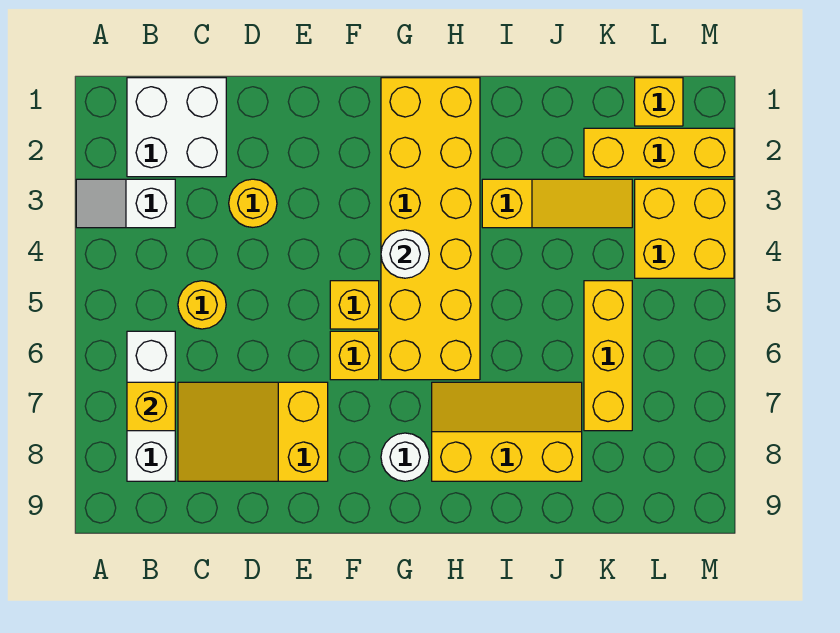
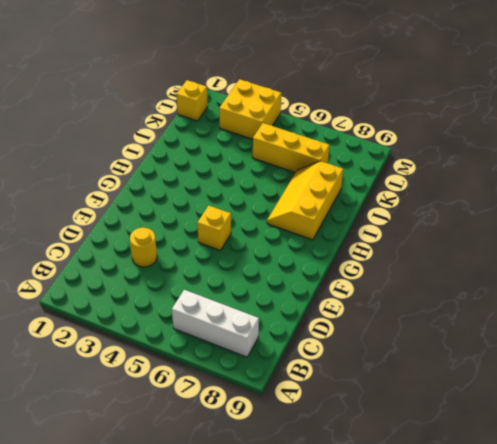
none -> white 1x2 slope [76,179,175,228]
none -> white 2x2 brick [127,78,226,177]
none -> yellow 1x1 round brick [178,281,226,329]

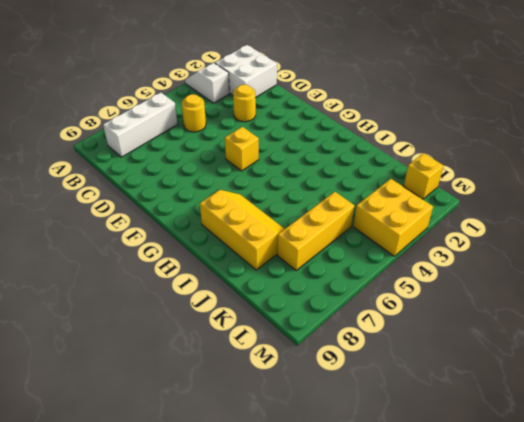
none -> yellow 2x3 slope [178,382,328,481]
none -> yellow 1x1 brick [330,331,379,380]
none -> yellow 2x6 brick [381,78,480,380]

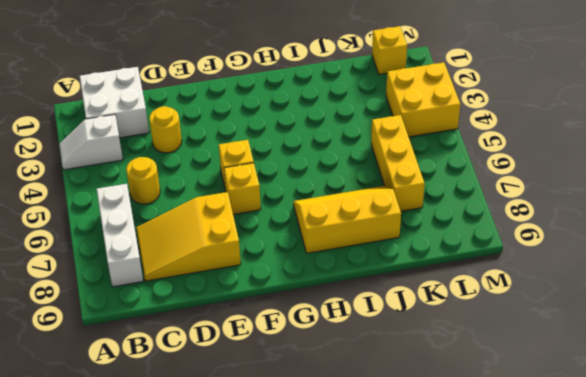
none -> yellow 2x6 brick [381,78,480,380]
none -> white 1x1 round brick [381,433,429,481]
none -> yellow 1x3 slope [482,179,632,228]

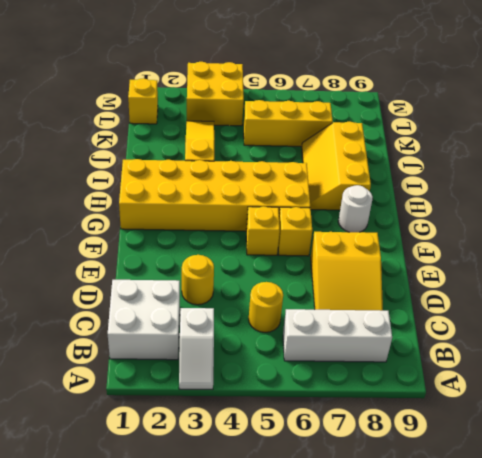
none -> yellow 1x3 brick [584,128,734,177]
none -> yellow 1x1 brick [127,382,175,431]
none -> white 1x1 round brick [381,230,429,278]

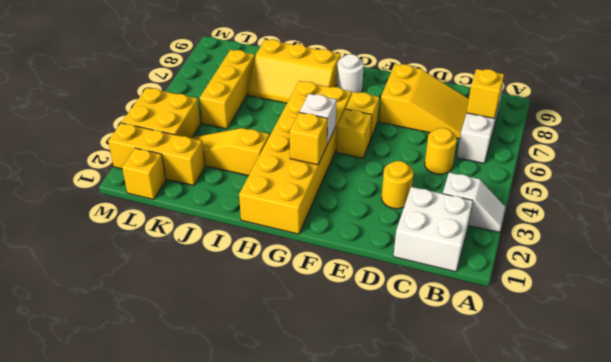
yellow 1x1 brick [290,112,327,165] -> none
white 1x1 brick [300,94,336,145] -> white 1x1 round brick [381,230,429,278]

